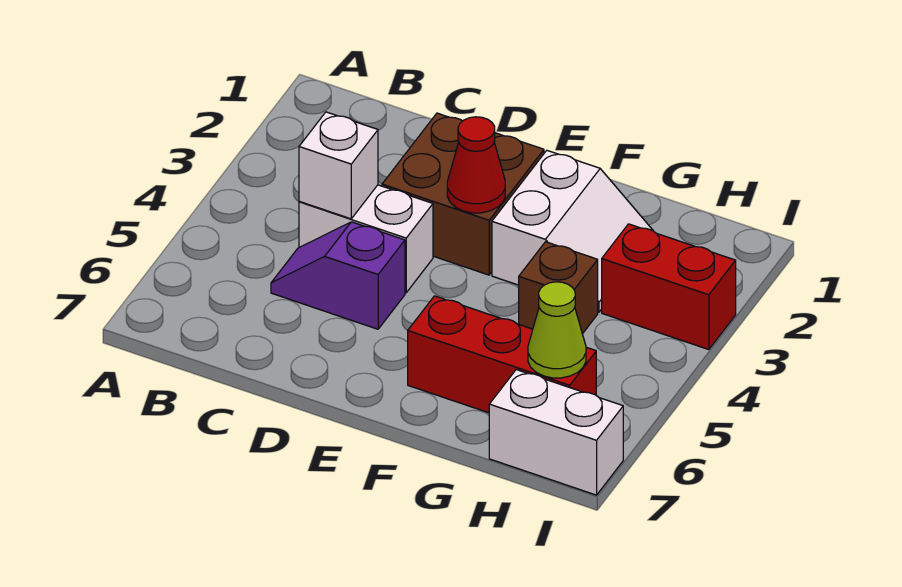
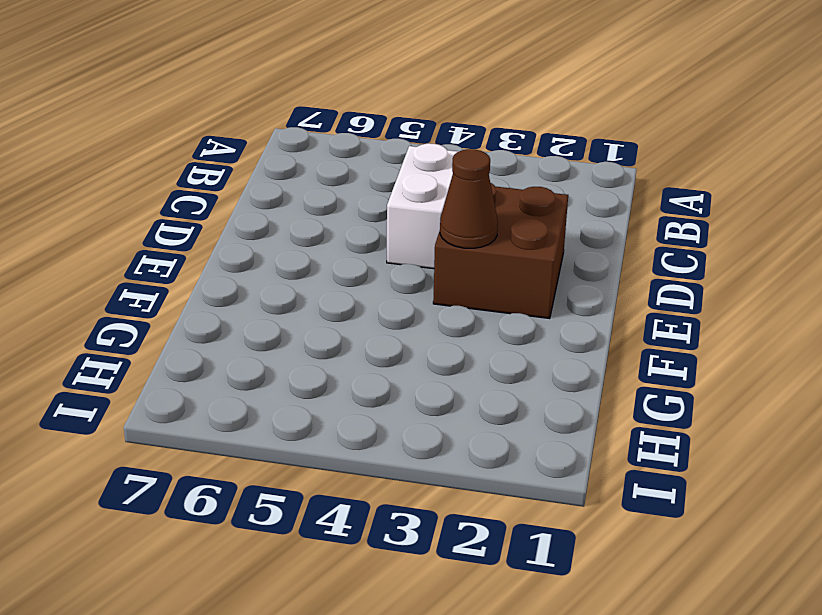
brown 1x1 cone [440,149,498,248] -> red 1x1 cone [447,117,505,213]
none -> purple 1x2 slope [271,222,405,329]
none -> white 2x2 slope [492,151,653,312]

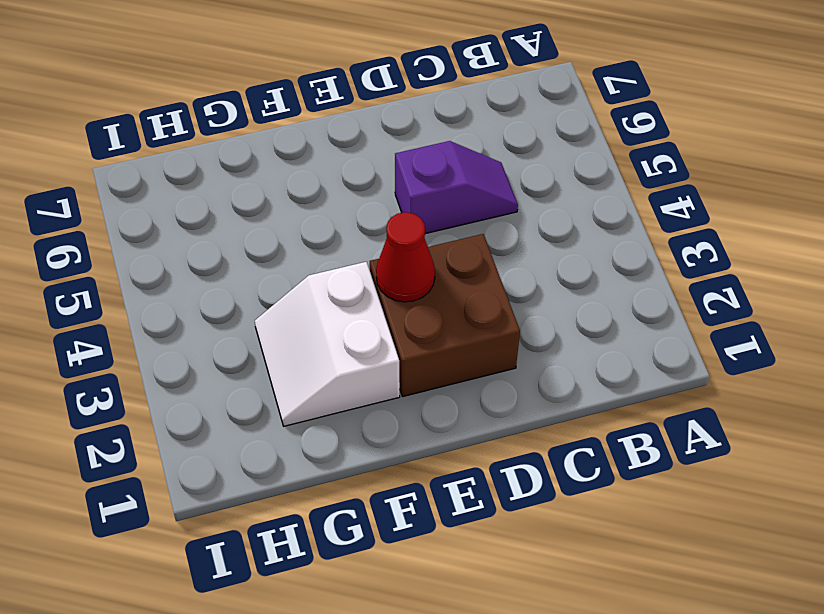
none -> white 1x2 brick [299,185,433,293]
none -> red 1x3 brick [408,296,596,413]

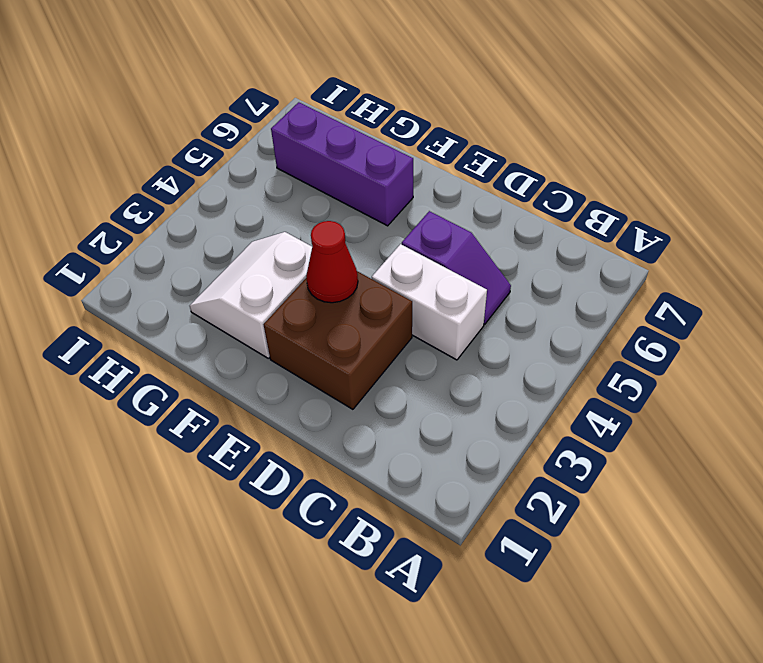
purple 1x3 brick [271,102,413,226] -> red 1x3 brick [408,296,596,413]
none -> brown 1x1 brick [519,242,598,334]
none -> red 1x2 brick [602,224,736,350]

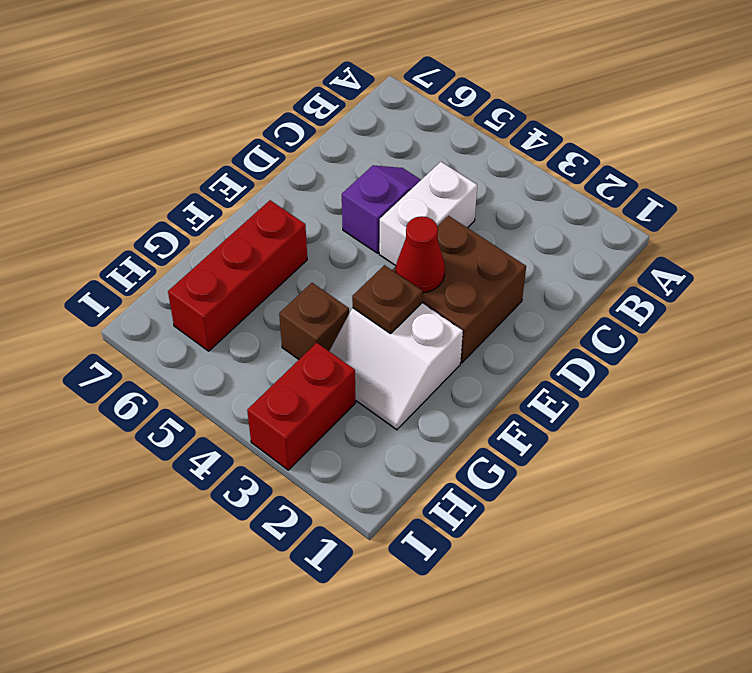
brown 1x1 plate [352,265,423,334] -> none
none -> white 1x2 brick [489,370,623,495]
none -> white 1x1 brick [299,112,378,219]

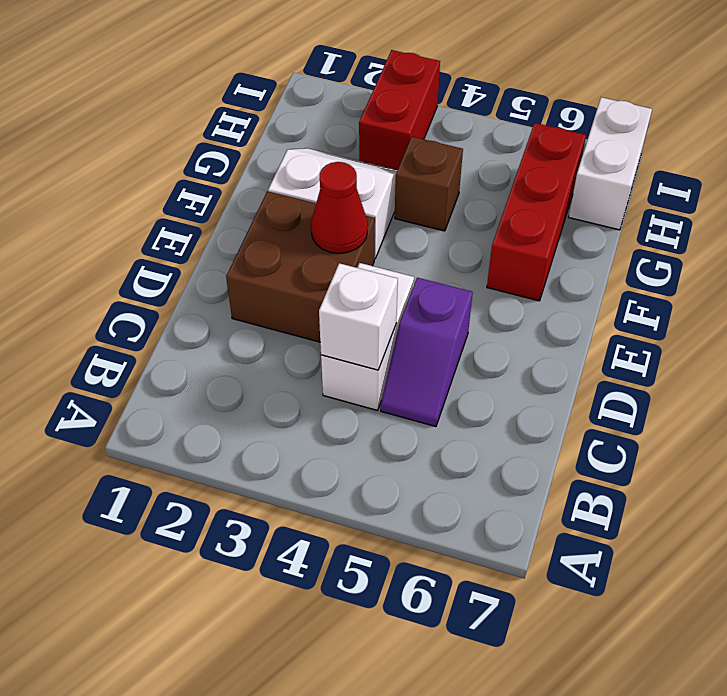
none -> lime 1x1 cone [528,282,586,378]

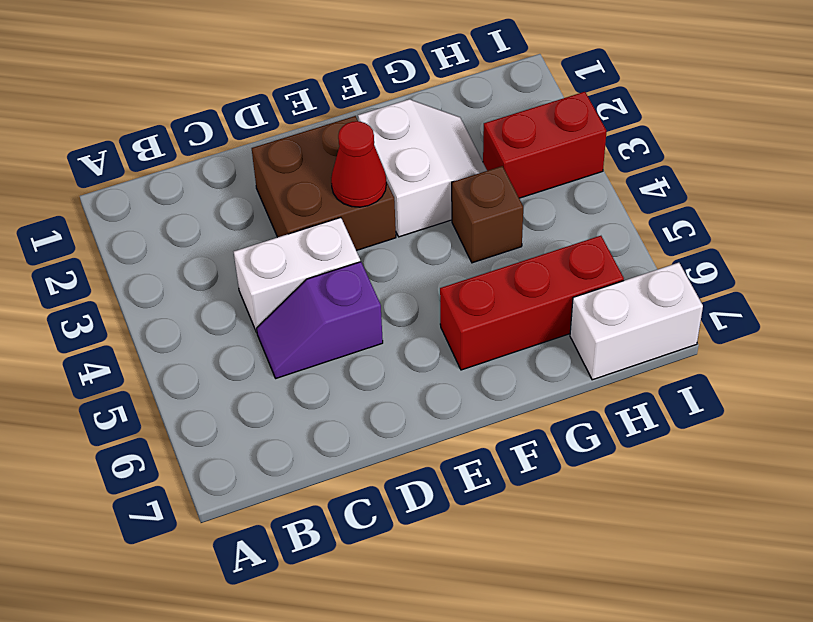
none -> white 1x1 brick [299,112,378,219]
none -> lime 1x1 cone [528,282,586,378]

